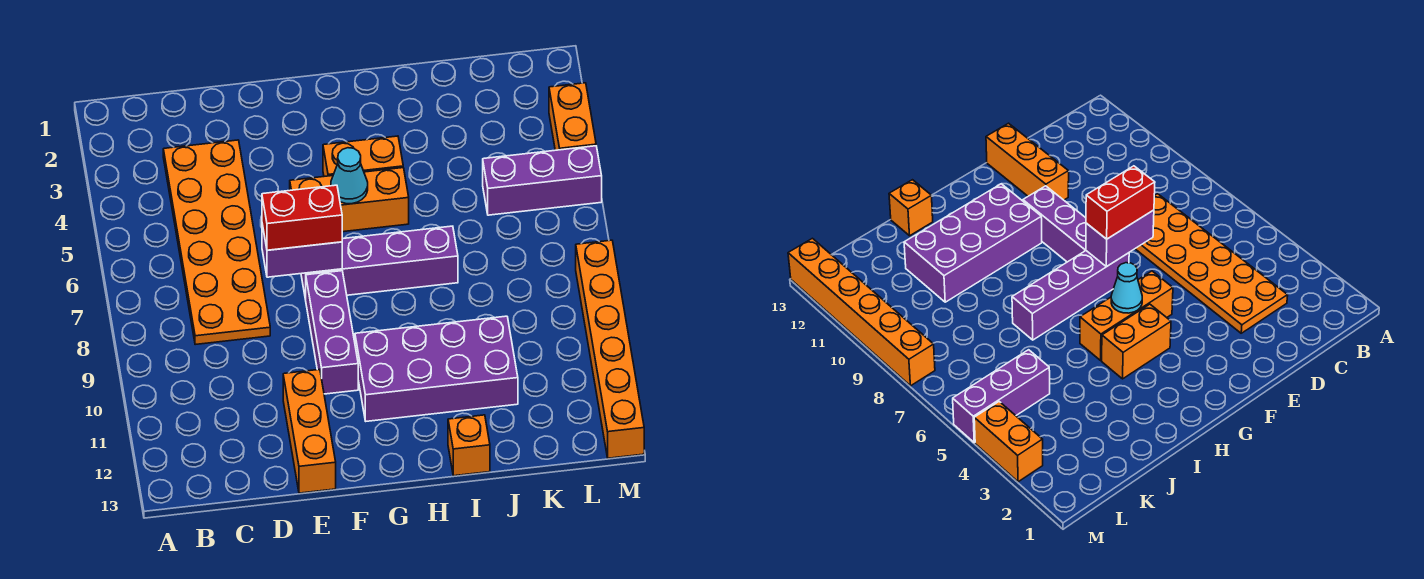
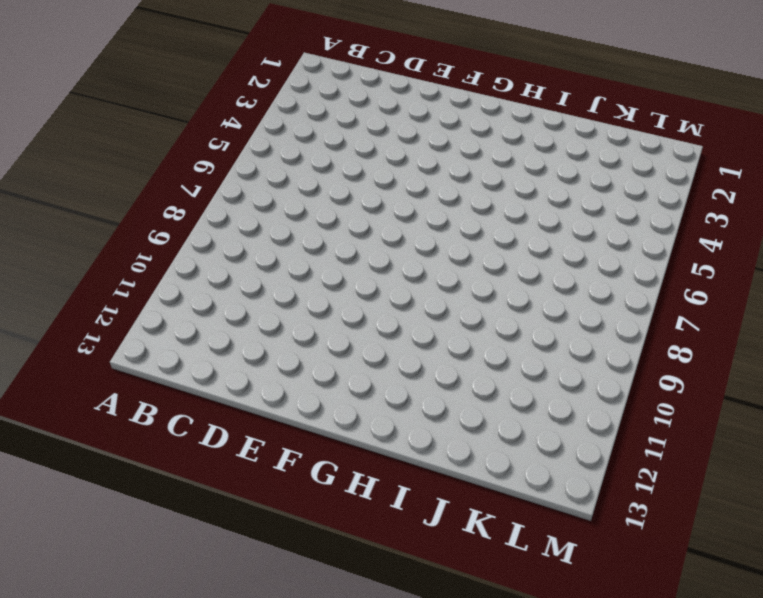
none -> orange 2x6 plate [163,140,270,345]
none -> orange 1x3 brick [283,369,336,493]
none -> orange 1x3 brick [290,168,409,232]

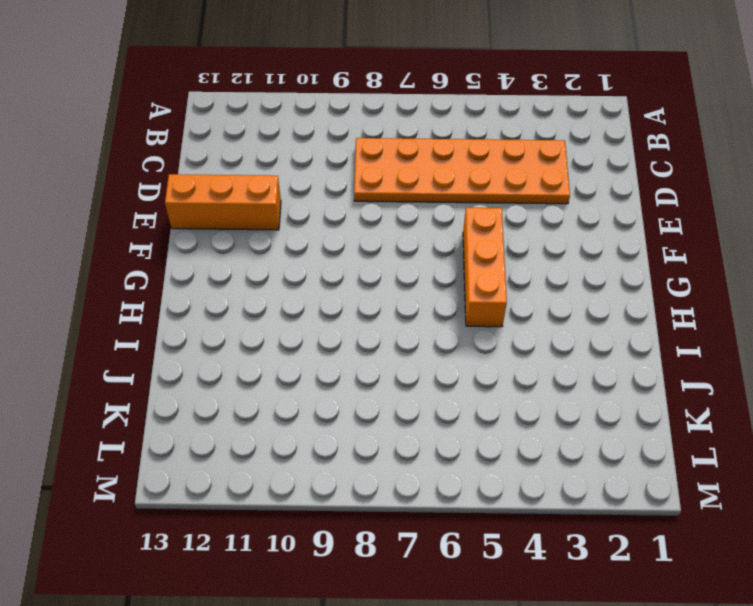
none -> purple 1x4 brick [301,226,458,300]
none -> purple 1x3 brick [306,271,358,394]
none -> orange 1x2 brick [323,136,403,176]

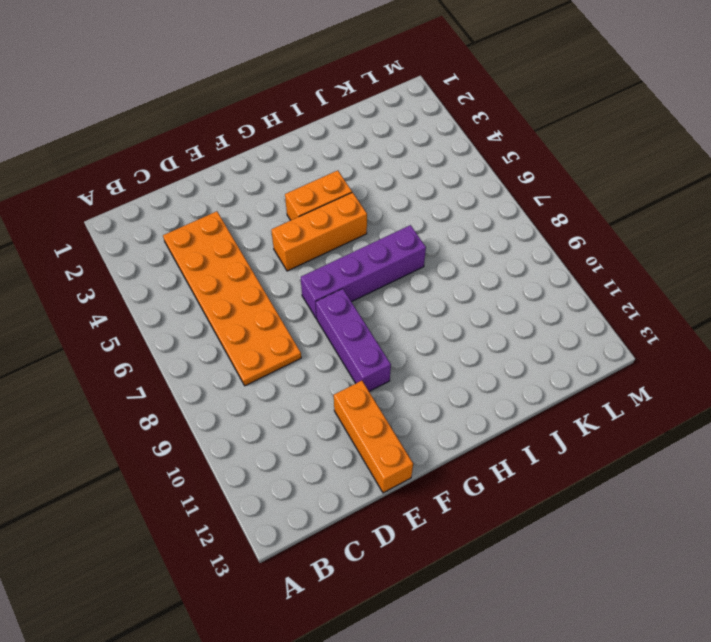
none -> purple 2x4 brick [355,316,518,421]
none -> orange 1x1 brick [448,415,490,476]
none -> purple 1x3 brick [483,146,602,215]

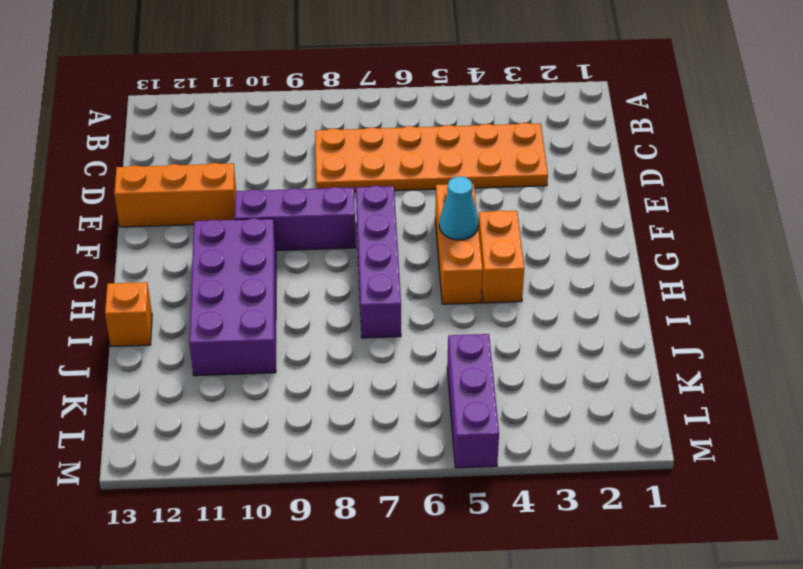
none -> orange 1x2 brick [549,83,596,150]
none -> orange 1x6 brick [576,240,644,458]
none -> purple 1x2 brick [262,224,342,277]

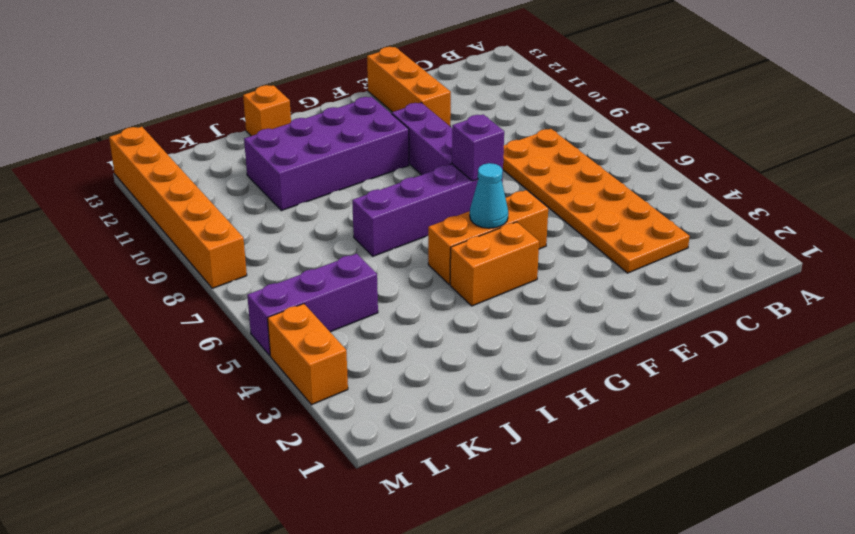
purple 1x1 brick [452,115,504,181] -> purple 1x2 brick [262,224,342,277]
none -> red 1x2 brick [262,185,342,250]

